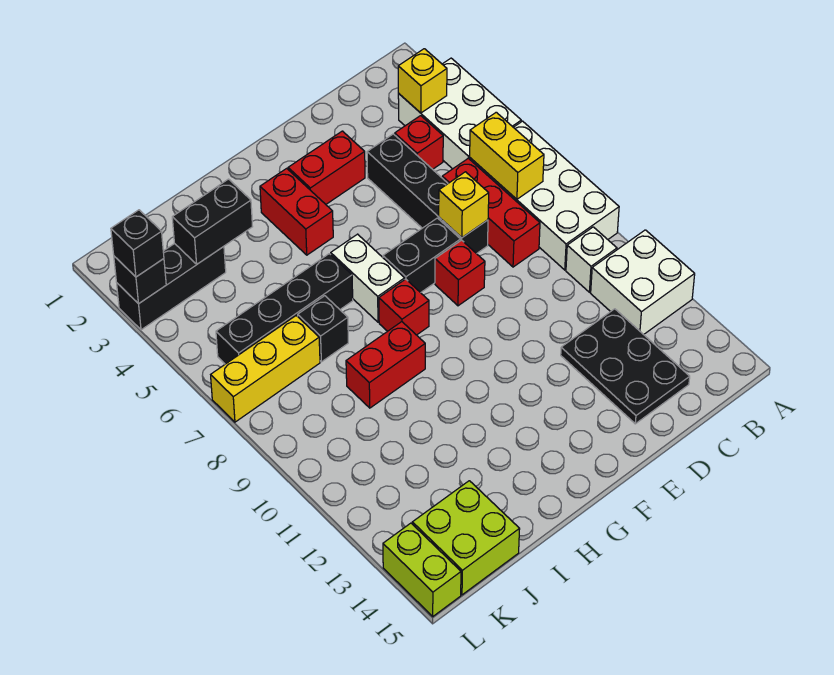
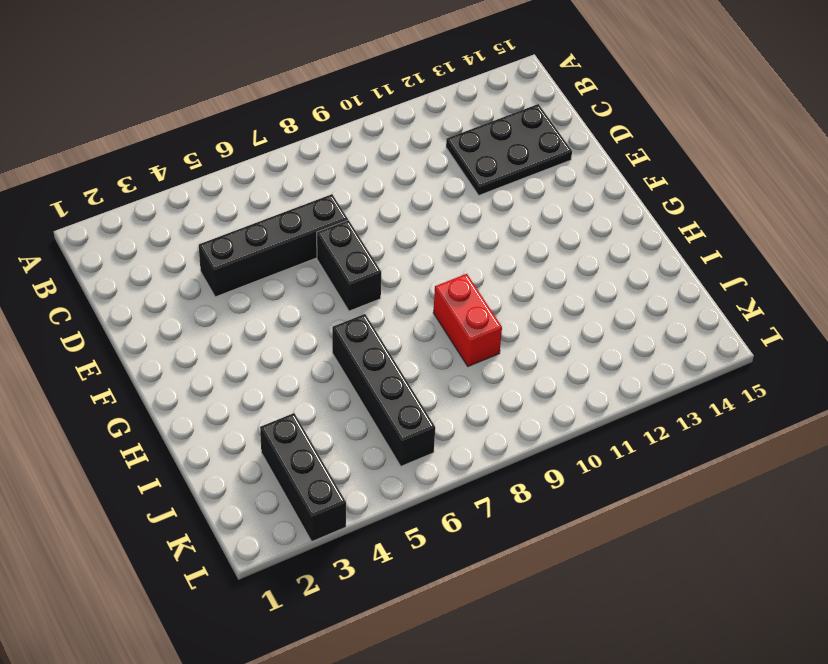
none -> white 2x3 brick [398,58,521,169]
none -> white 2x4 brick [470,121,619,270]
none -> white 2x2 brick [591,230,695,335]

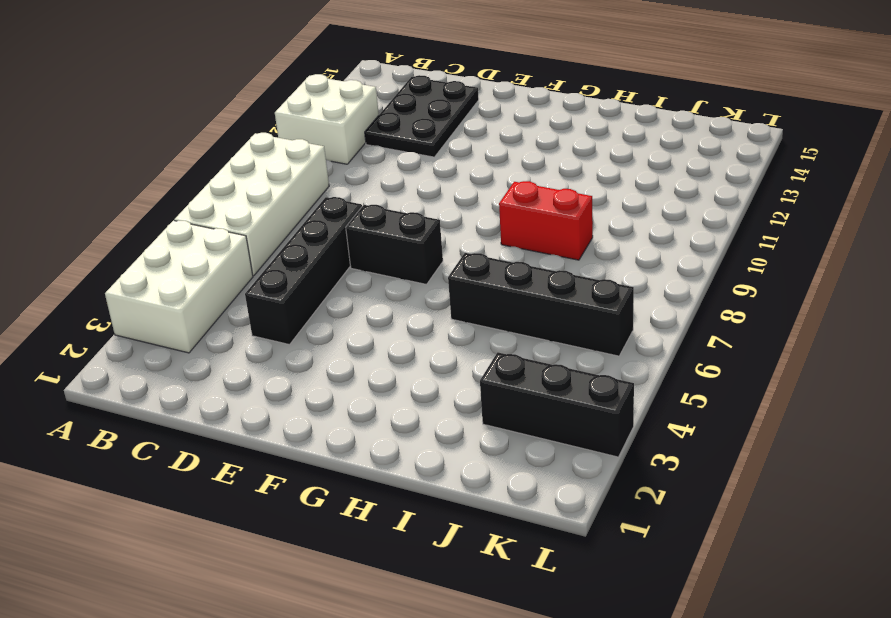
none -> white 1x1 brick [566,227,617,292]
none -> red 1x1 brick [395,116,443,169]
none -> red 1x3 brick [442,158,540,267]

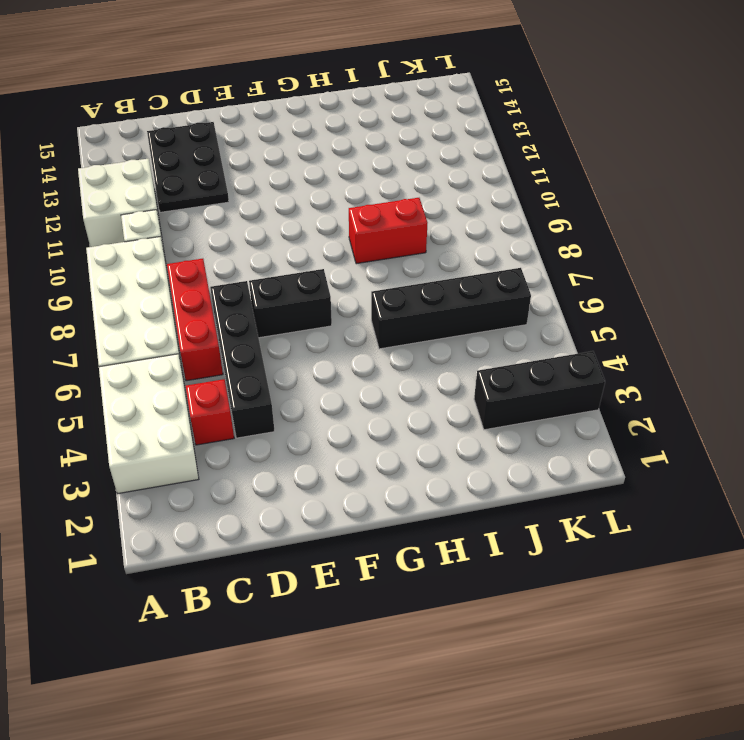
none -> red 1x2 brick [288,131,365,204]
none -> red 1x1 brick [435,240,485,306]
none -> red 1x2 brick [260,168,333,255]

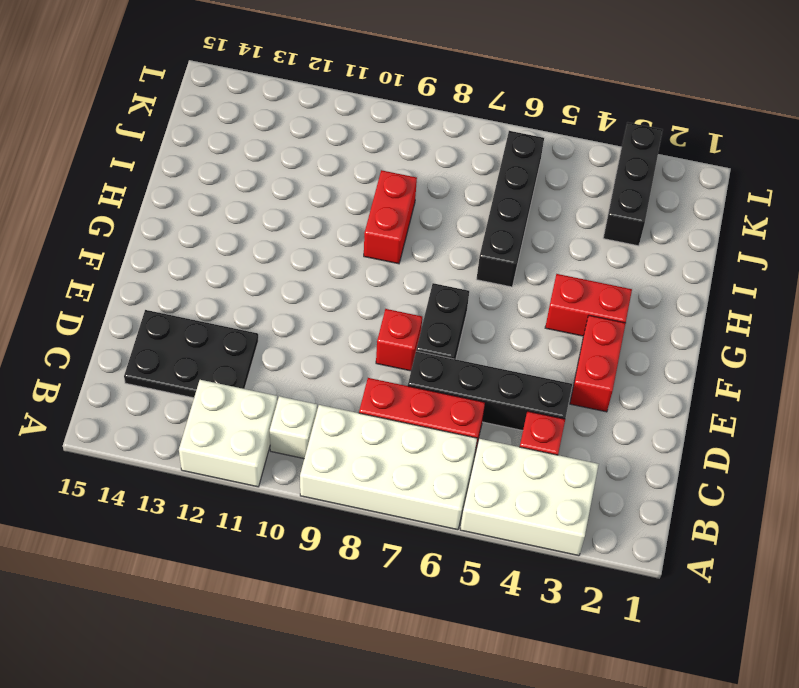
none -> white 1x2 brick [331,234,405,322]
none -> red 1x1 brick [379,279,429,335]
none -> black 1x1 brick [298,296,348,362]

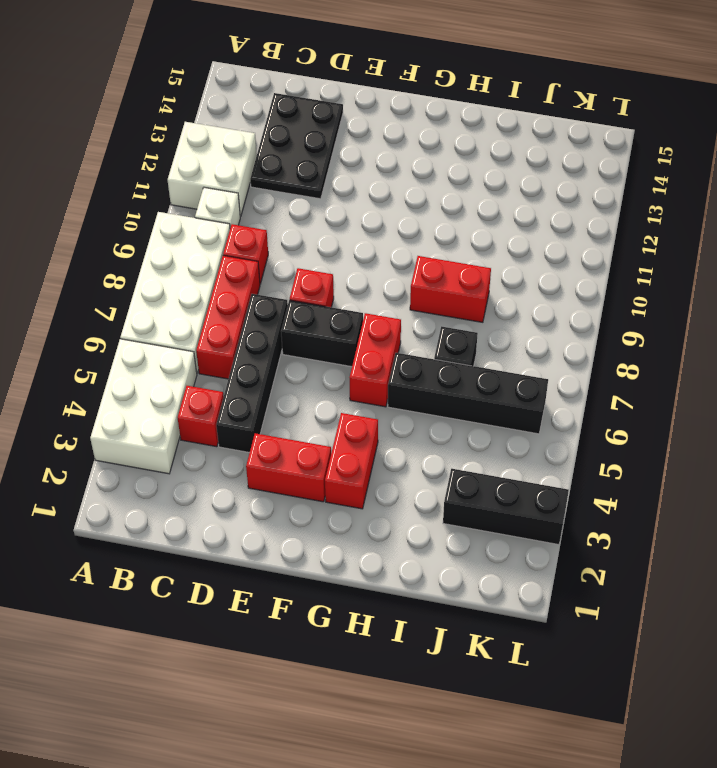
red 1x1 brick [223,224,268,284] -> red 1x1 brick moved to [379,279,429,335]
red 1x2 brick [350,313,401,407] -> white 1x2 brick [331,234,405,322]
none -> yellow 1x3 brick [211,316,320,422]
none -> lime 2x2 brick [412,481,520,595]
none -> lime 1x2 brick [383,523,461,616]

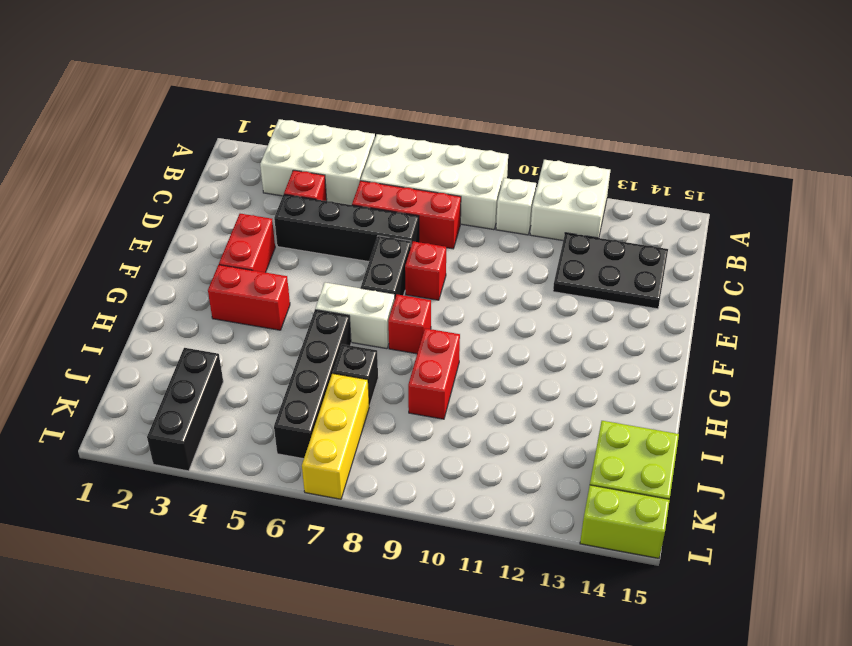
none -> yellow 1x1 brick [398,49,447,113]
none -> yellow 1x2 brick [470,112,544,199]
none -> yellow 1x1 brick [439,172,489,238]

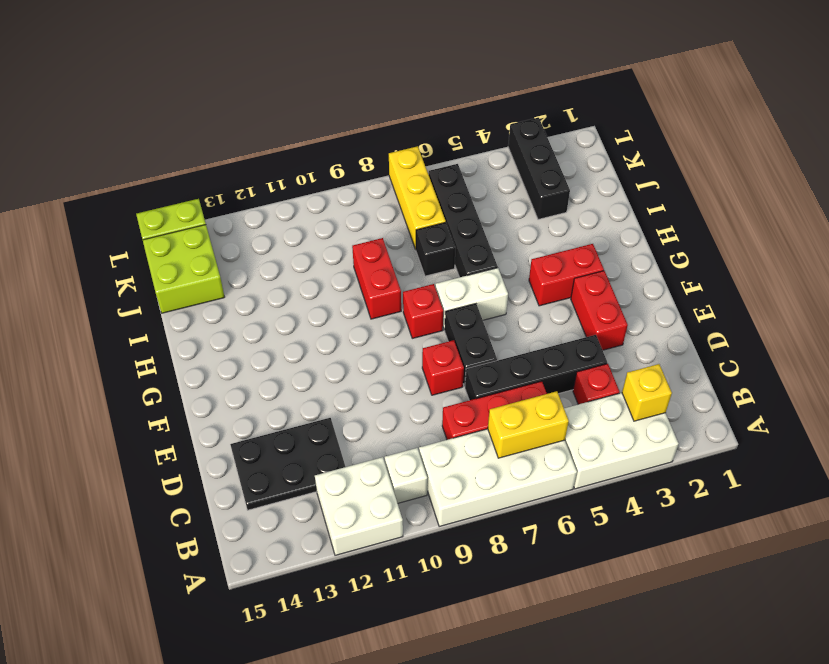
none -> yellow 1x1 brick [439,172,489,238]
none -> black 1x2 brick [172,179,253,264]
none -> black 1x1 brick [114,256,166,304]

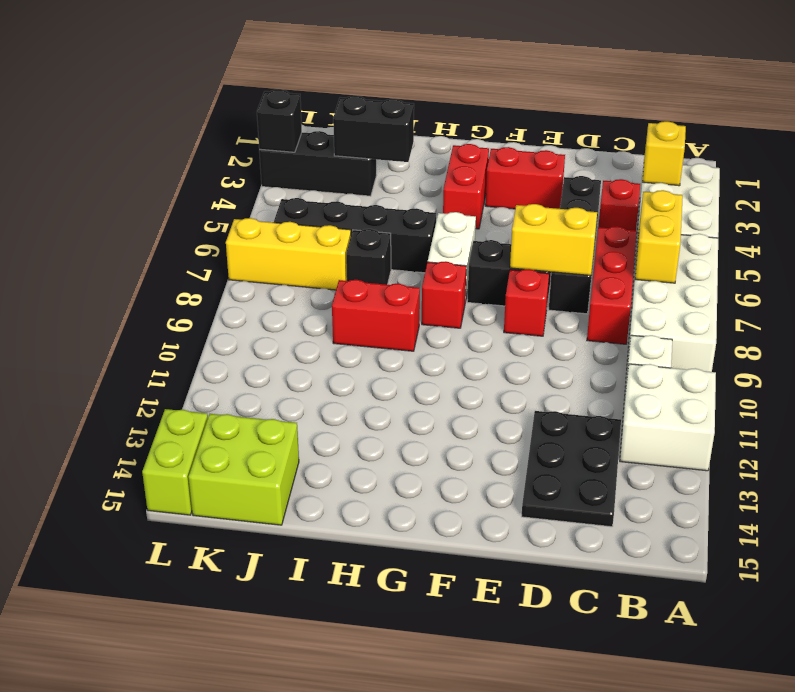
yellow 1x2 brick [510,204,597,275] -> yellow 1x1 brick [439,172,489,238]
none -> black 1x1 brick [111,210,164,277]

